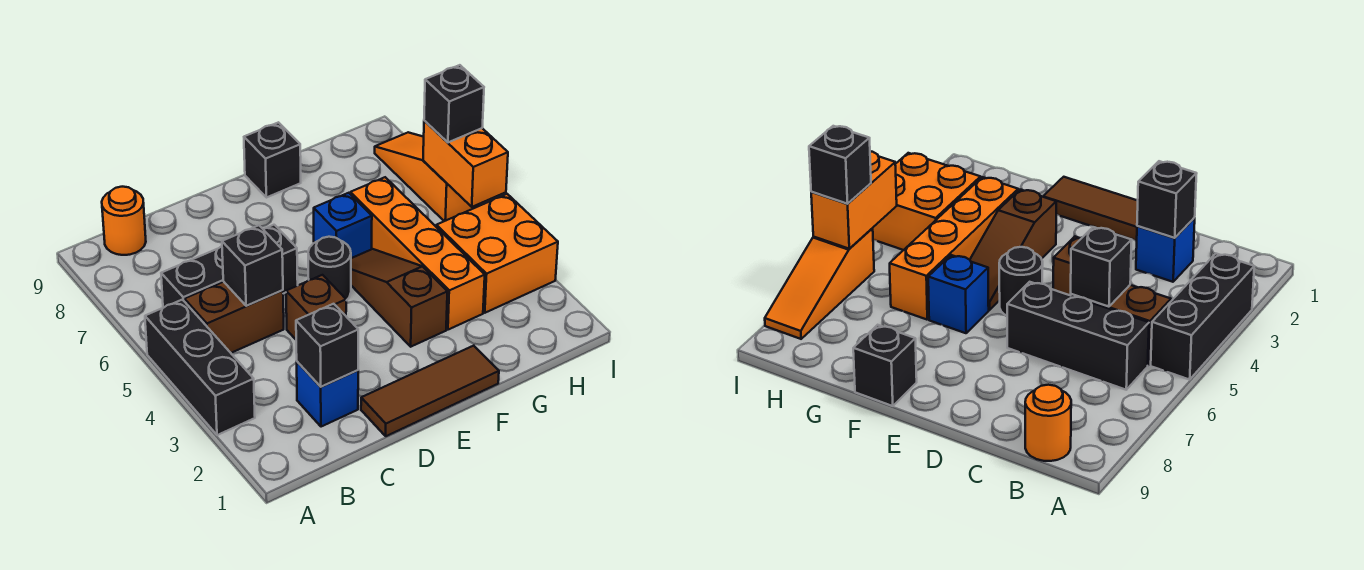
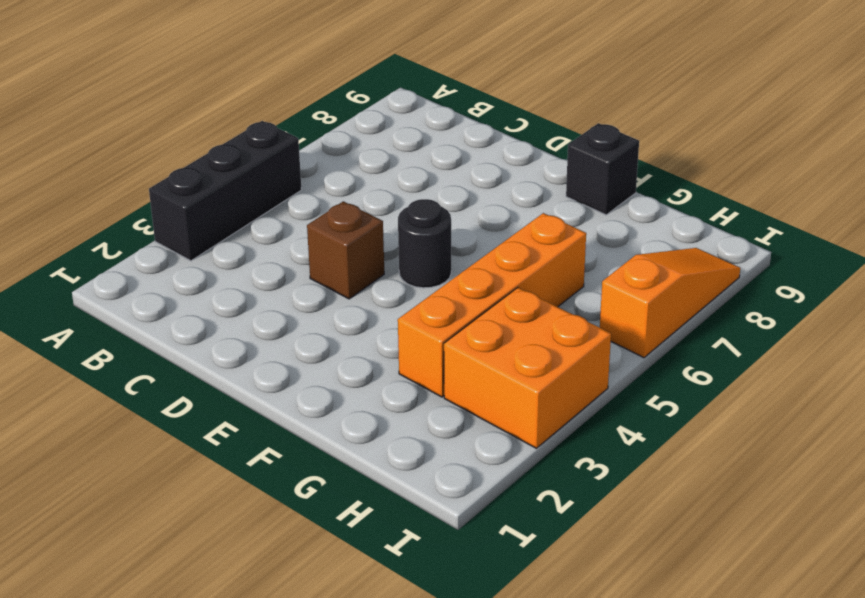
none -> brown 1x2 brick [184,282,284,353]
none -> black 1x3 brick [161,225,298,308]
none -> orange 1x1 round brick [102,187,146,255]

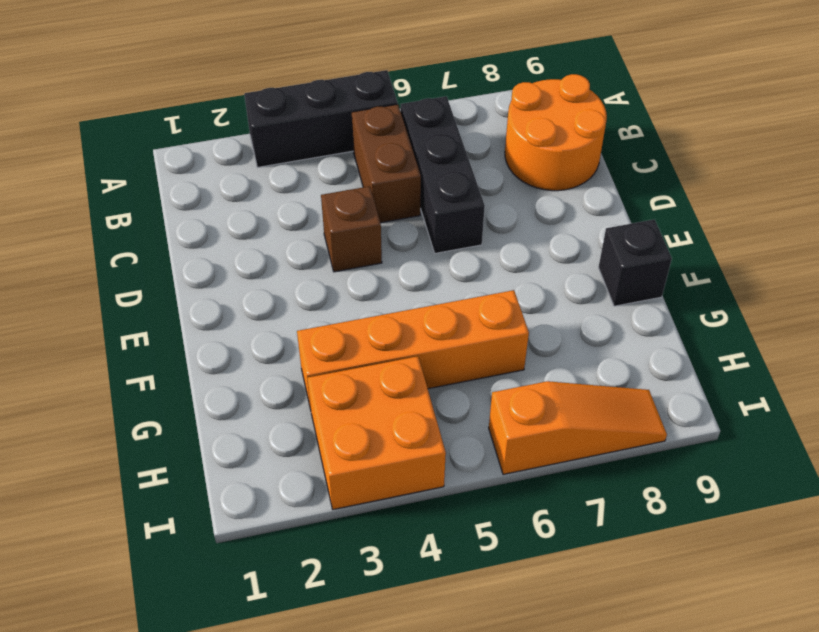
orange 2x2 round brick [505,74,607,191] -> orange 1x1 round brick [102,187,146,255]
none -> blue 1x1 brick [297,362,358,427]
none -> brown 1x3 tile [361,346,499,436]
none -> black 1x1 round brick [308,237,351,301]

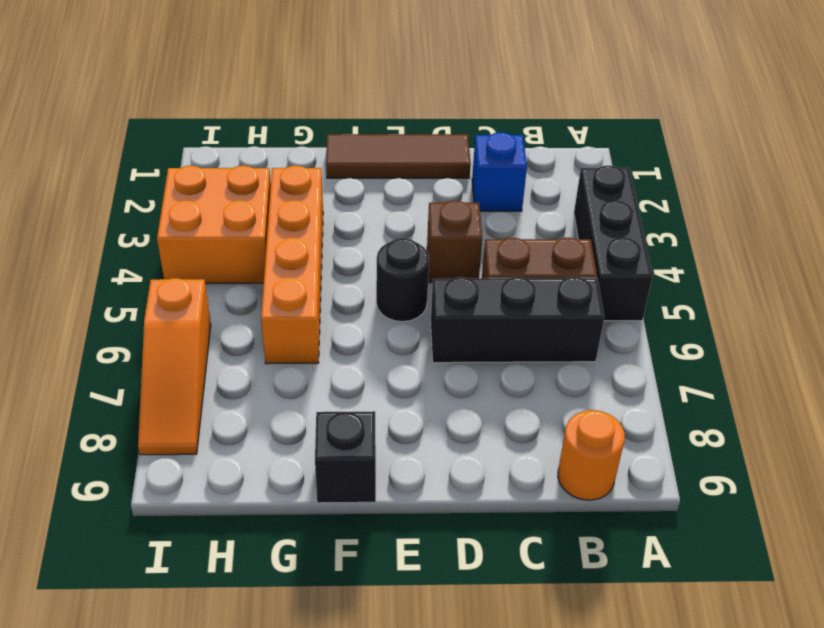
none -> brown 1x3 slope [351,249,447,347]
none -> blue 1x1 brick [314,193,372,258]
none -> black 1x1 brick [296,304,358,387]

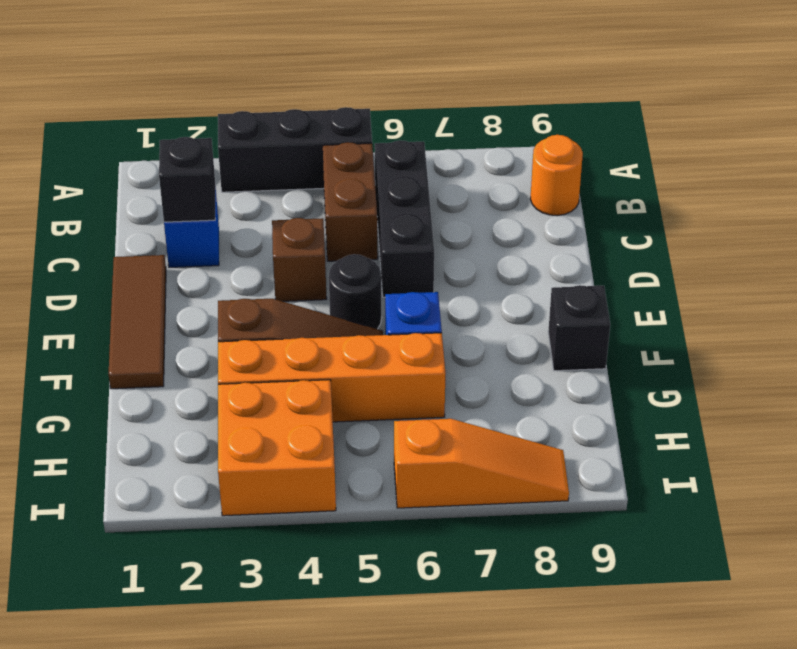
none -> black 1x1 brick [222,225,283,306]
none -> orange 1x2 brick [423,121,508,207]
none -> black 1x1 brick [424,65,484,142]

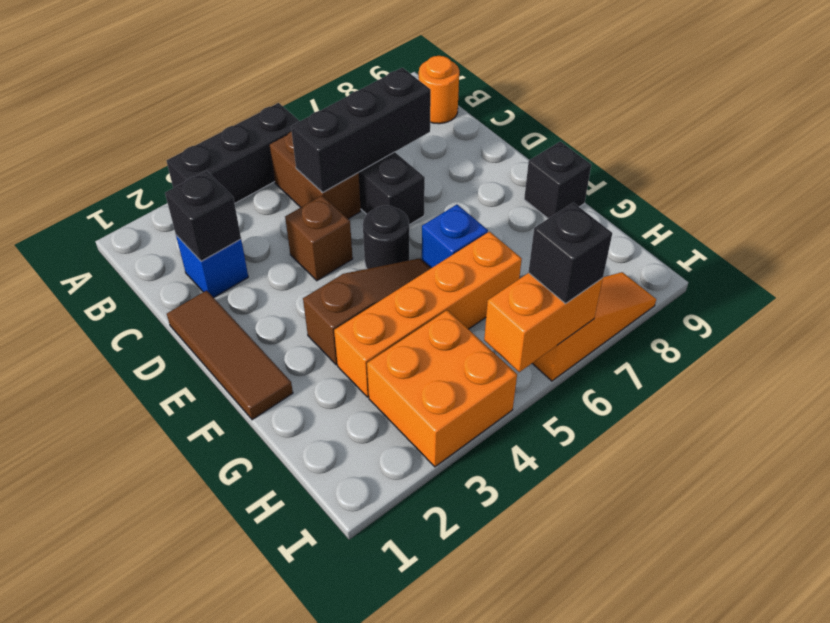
black 1x3 brick [291,68,431,193] -> black 1x1 brick [222,225,283,306]

